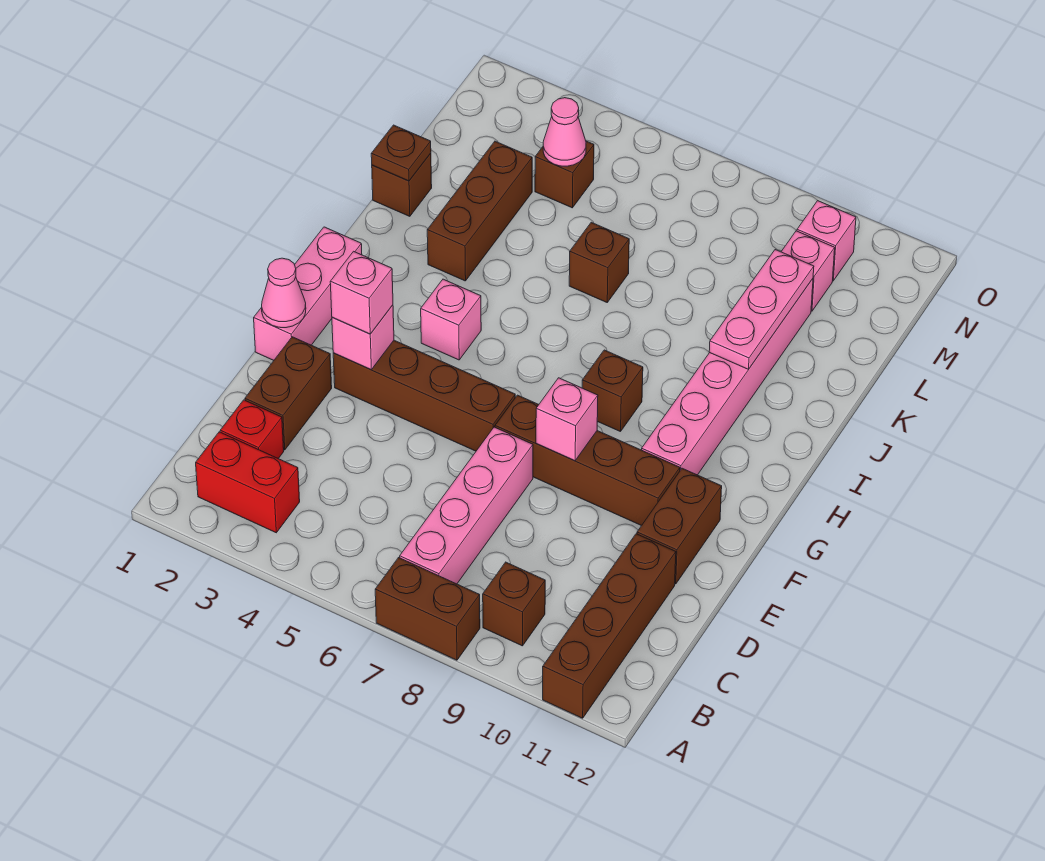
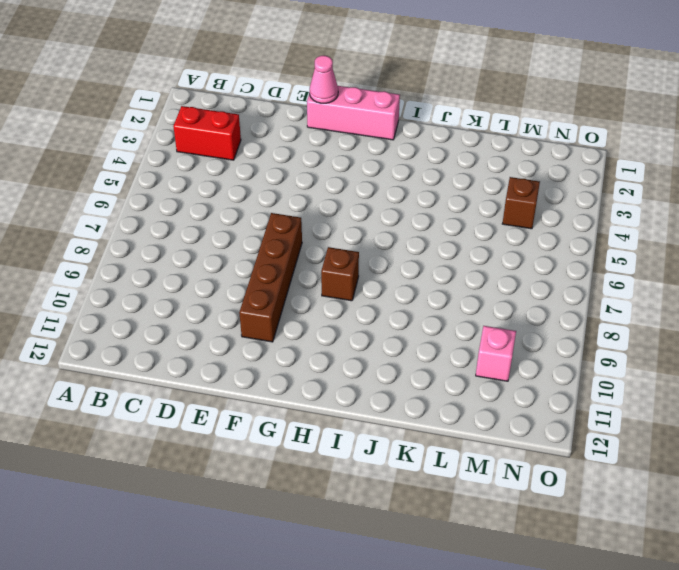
red 1x2 brick [173,106,241,160] -> red 1x2 brick turned to [196,432,300,533]
none -> brown 1x2 brick [375,558,480,660]
none -> brown 1x4 brick [543,534,676,718]
none -> pink 1x4 brick [400,427,533,584]

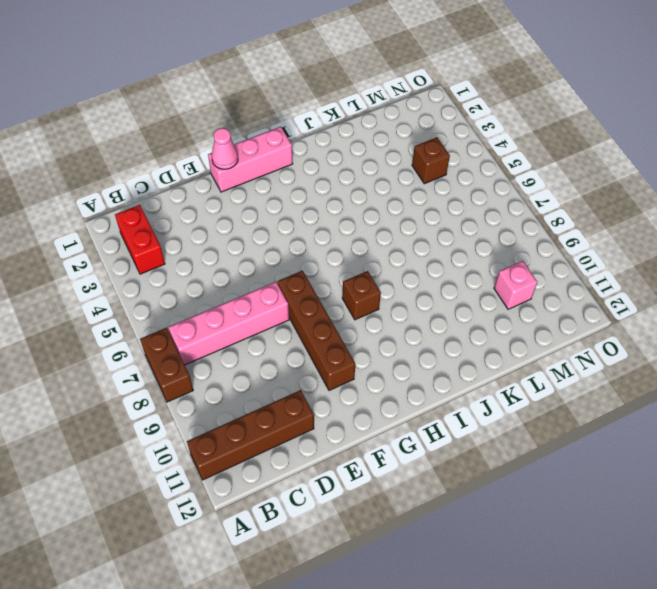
none -> brown 1x1 brick [483,562,545,646]
none -> red 1x1 brick [220,400,284,459]
none -> brown 1x2 brick [245,337,332,450]

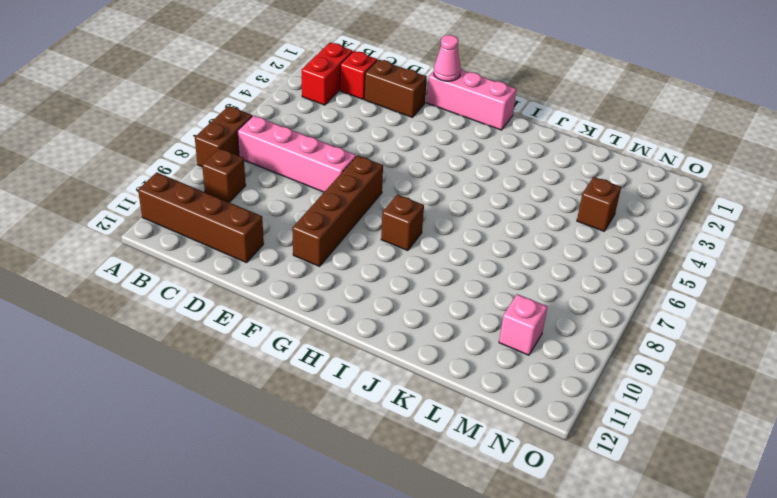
none -> brown 1x2 brick [637,468,722,584]
none -> brown 1x4 brick [333,340,515,451]
none -> pink 1x6 brick [642,279,813,475]

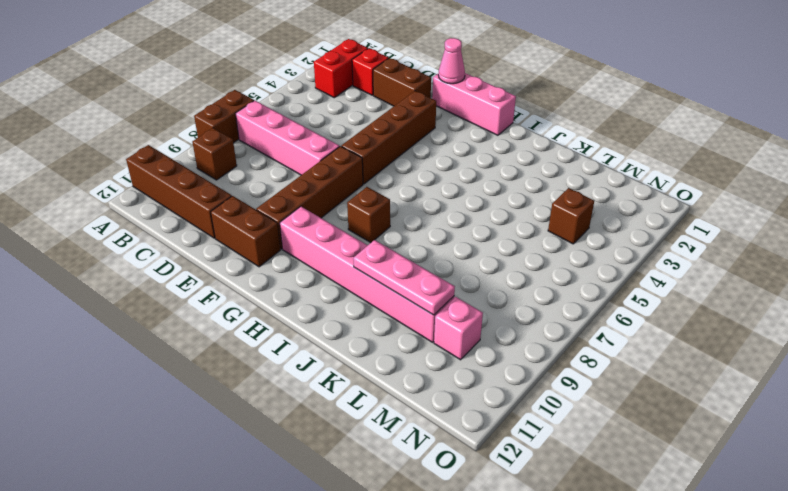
none -> pink 1x1 brick [421,279,481,360]
none -> brown 1x3 brick [427,141,532,281]
none -> brown 1x1 brick [372,153,432,216]

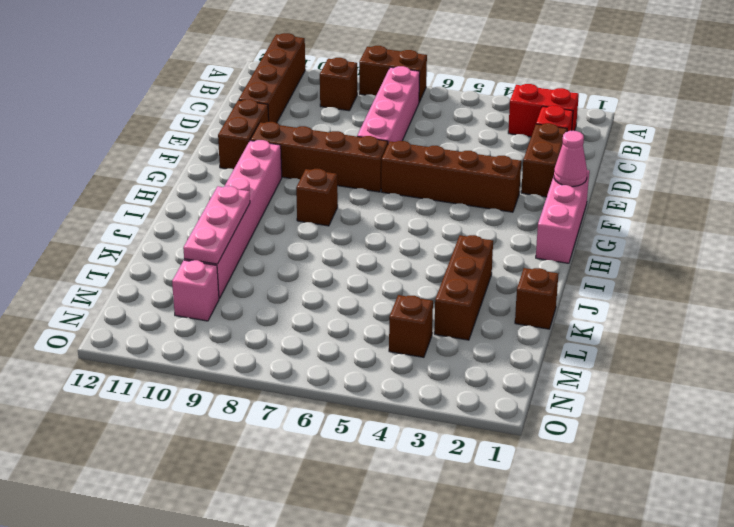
none -> pink 1x1 brick [421,279,481,360]
none -> brown 1x1 brick [569,222,629,302]
none -> pink 1x1 brick [797,201,856,281]

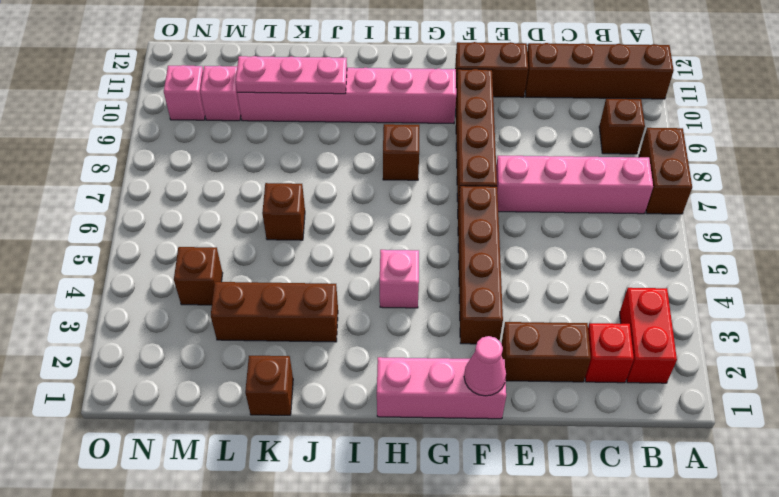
none -> pink 1x1 brick [332,305,394,370]
none -> pink 1x1 brick [536,378,598,461]
none -> brown 1x1 plate [371,125,431,181]

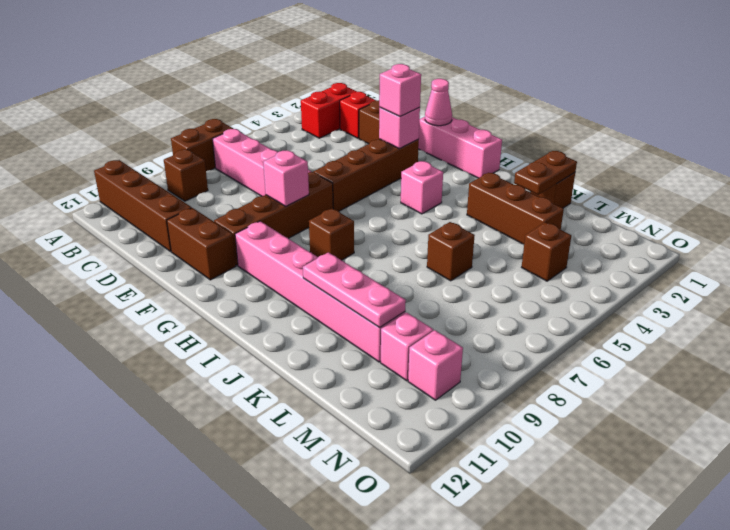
brown 1x2 plate [514,151,577,195] -> brown 1x1 plate [371,125,431,181]
none -> pink 1x1 cone [543,98,586,166]

